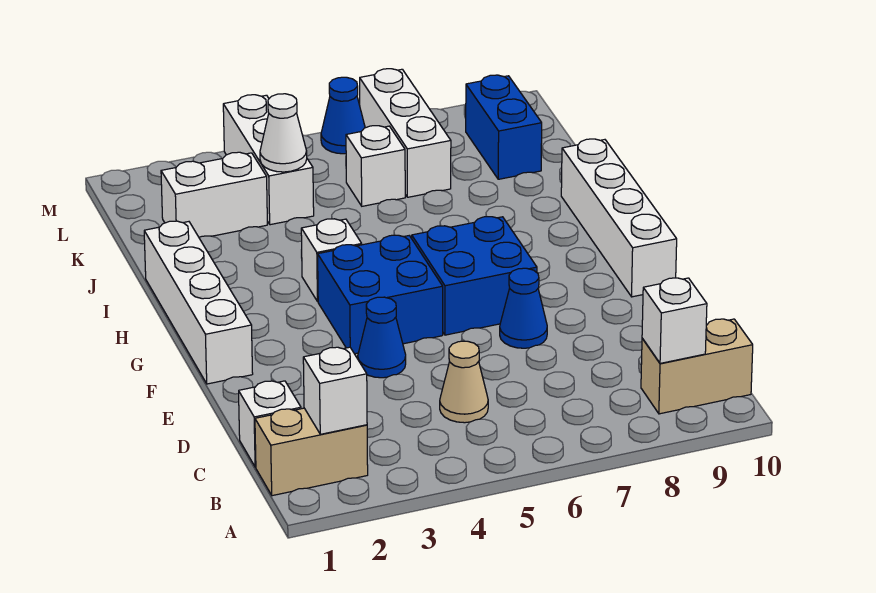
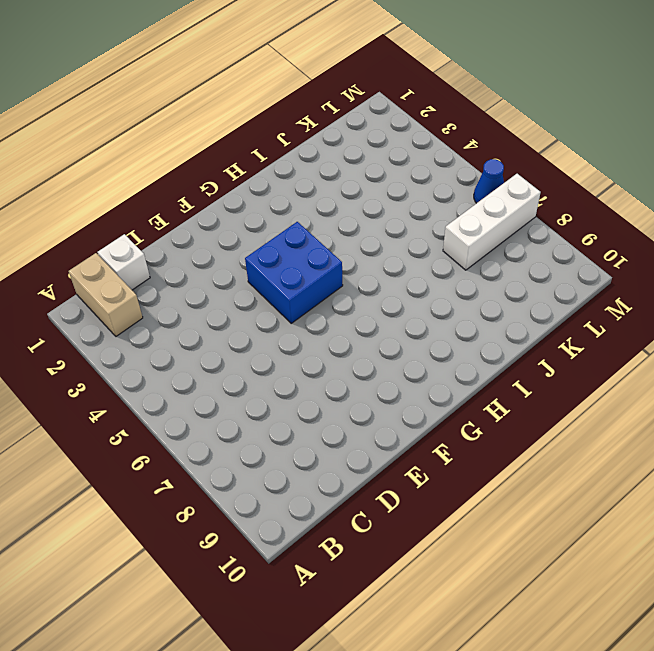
none -> tan 1x2 brick [641,319,753,414]
none -> tan 1x1 cone [440,341,488,423]
none -> blue 1x1 cone [358,297,406,378]

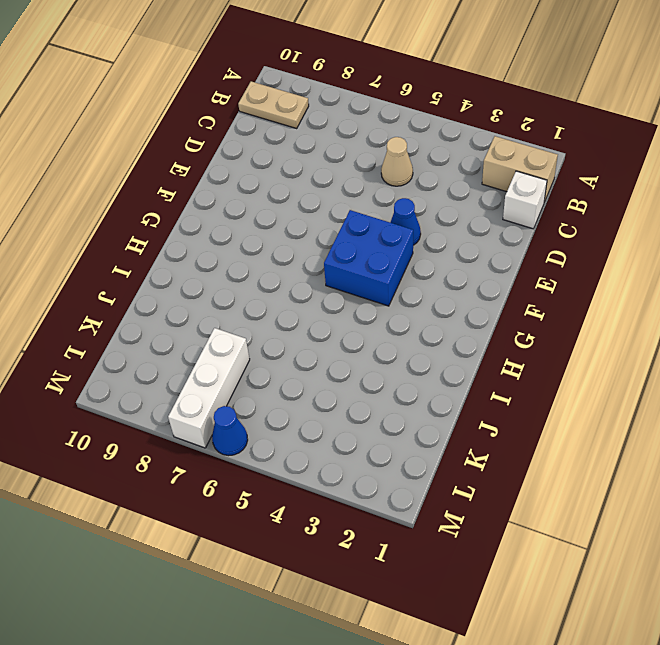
tan 1x2 plate [238,81,309,128] -> tan 1x2 brick [641,319,753,414]
none -> blue 1x1 cone [500,268,547,348]
none -> white 1x4 brick [144,221,253,384]
none -> blue 2x2 brick [412,217,537,335]

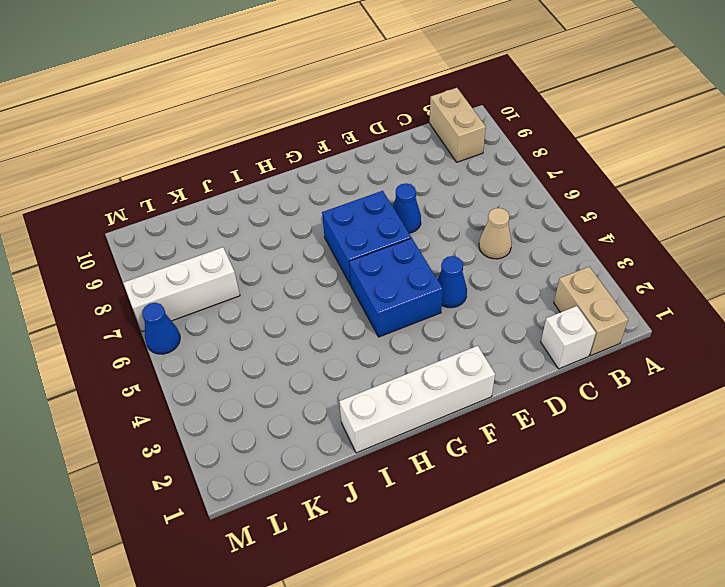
none -> white 1x4 brick [561,139,677,297]
none -> white 1x1 brick [301,219,362,302]
none -> white 1x2 brick [161,152,267,237]

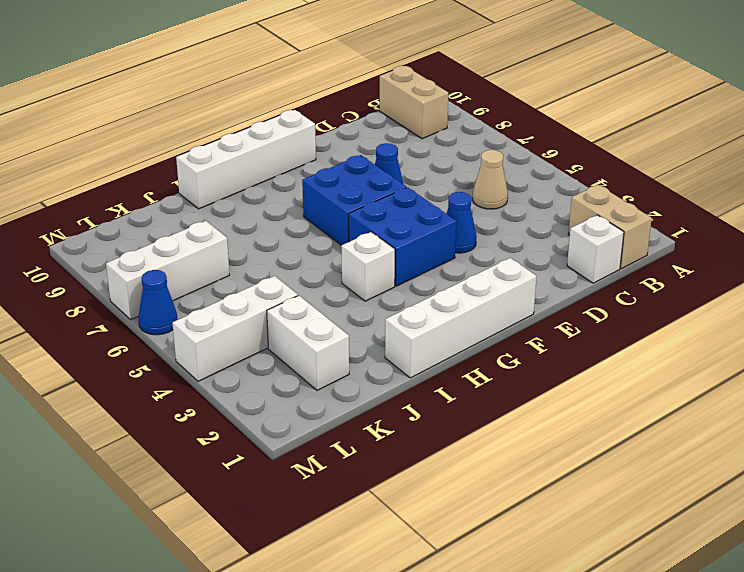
none -> white 1x1 brick [346,126,405,206]
none -> blue 1x2 brick [466,75,542,179]
none -> white 1x1 brick [303,347,367,434]

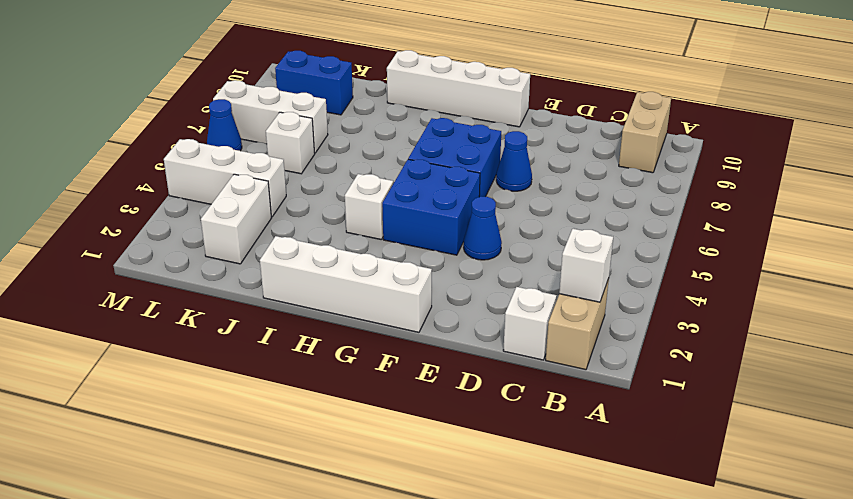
none -> tan 1x1 cone [440,341,488,423]
none -> white 1x1 brick [642,278,707,363]
none -> white 1x1 cone [260,94,307,172]

